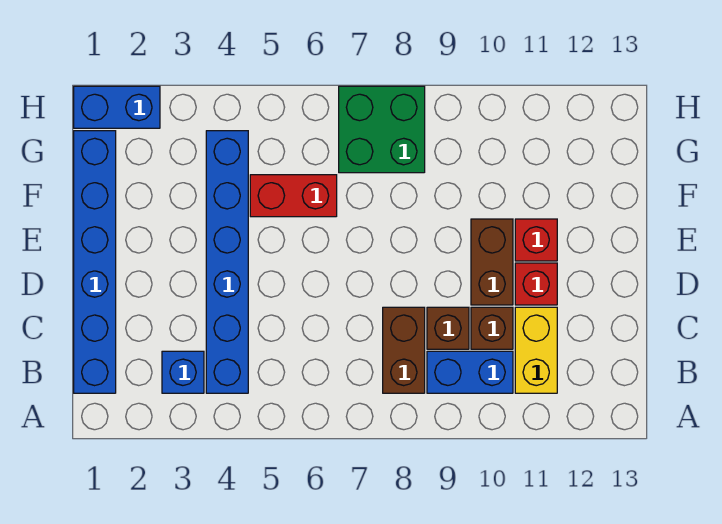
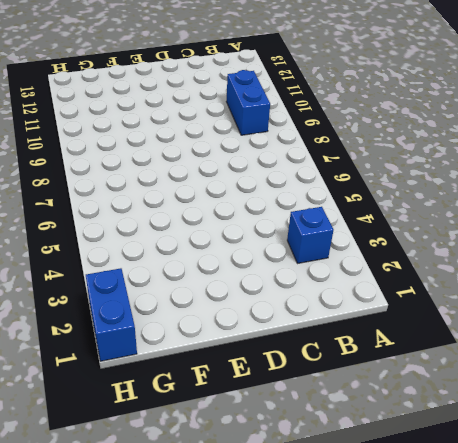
none -> blue 1x6 brick [74,131,116,393]
none -> blue 1x6 brick [206,131,248,393]
none -> brown 1x2 brick [383,307,425,393]

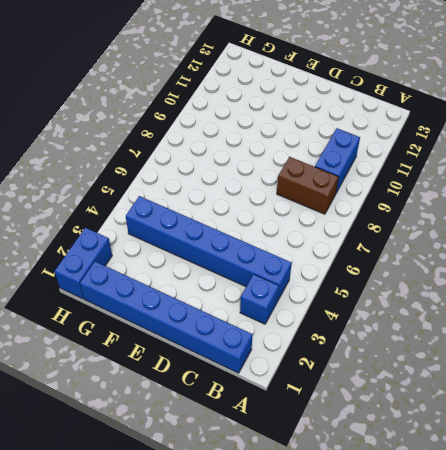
none -> yellow 1x2 brick [515,307,557,393]
none -> brown 1x1 brick [427,307,469,349]
none -> brown 1x1 brick [471,307,513,349]

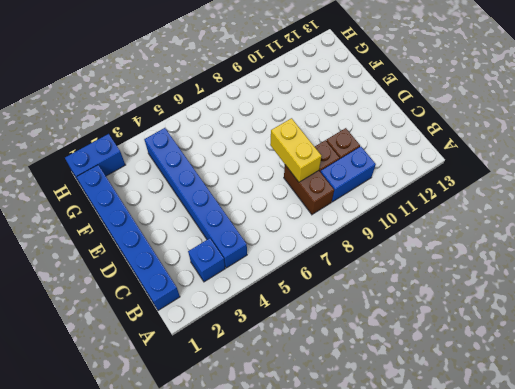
yellow 1x2 brick [270,118,321,182] -> yellow 1x2 brick moved to [515,307,557,393]
none -> brown 1x2 brick [471,219,513,305]
none -> red 1x1 brick [515,263,557,305]
none -> red 1x1 brick [515,219,557,261]

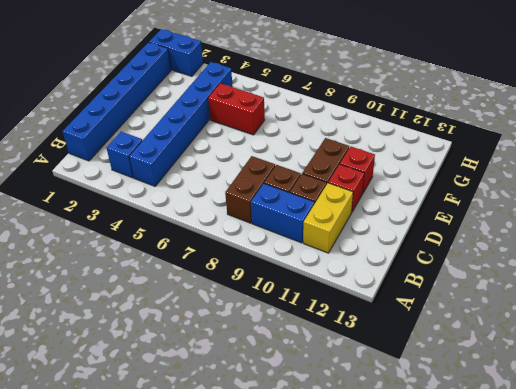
none -> green 2x2 brick [339,86,425,173]

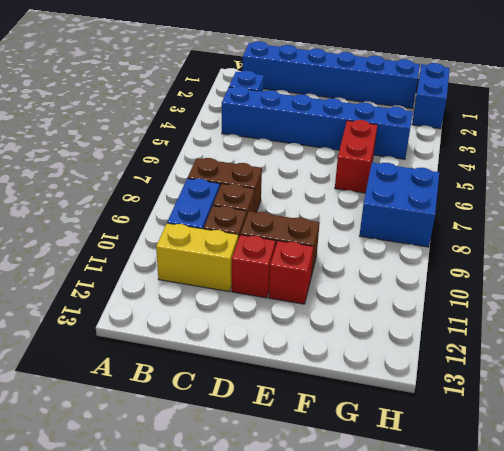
blue 2x2 brick [359,163,439,247] -> green 2x2 brick [339,86,425,173]

